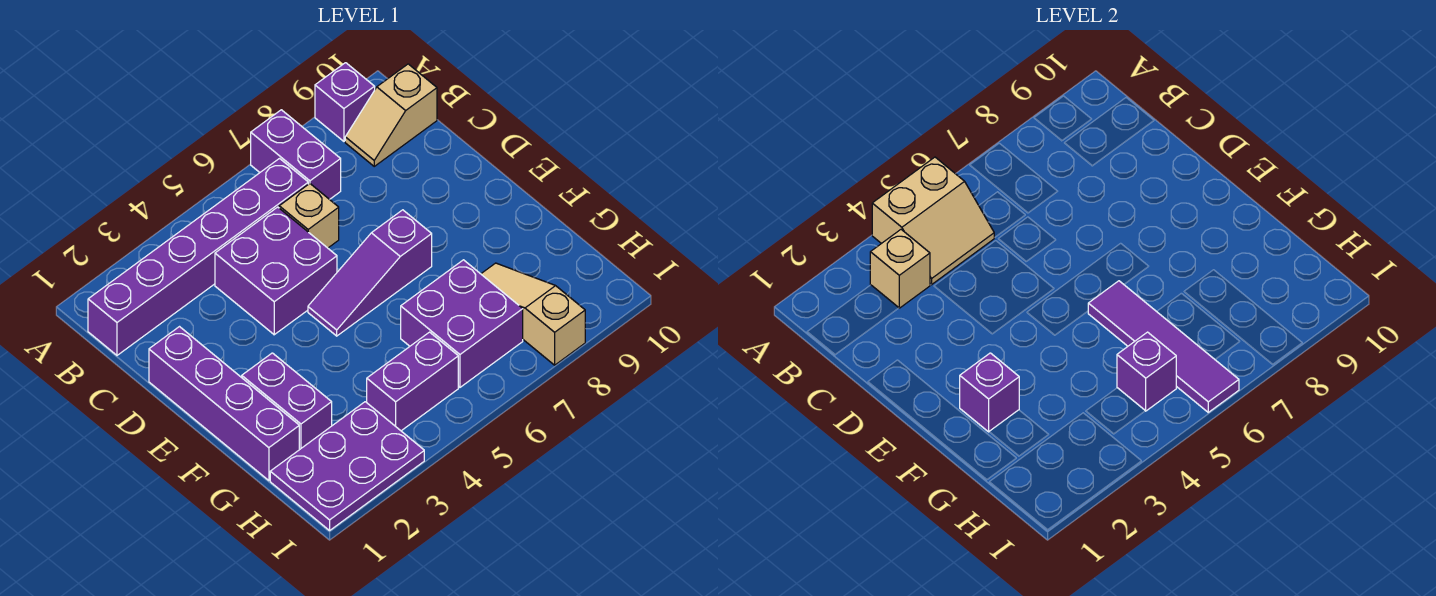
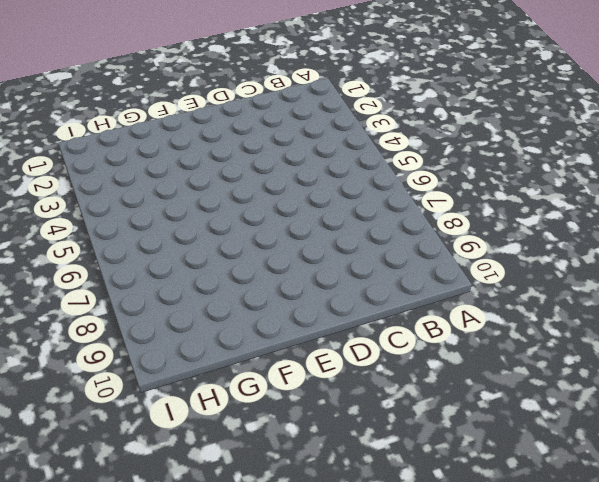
none -> purple 1x2 brick [251,110,341,199]
none -> purple 1x1 brick [315,63,375,141]
none -> purple 1x6 brick [88,159,308,355]

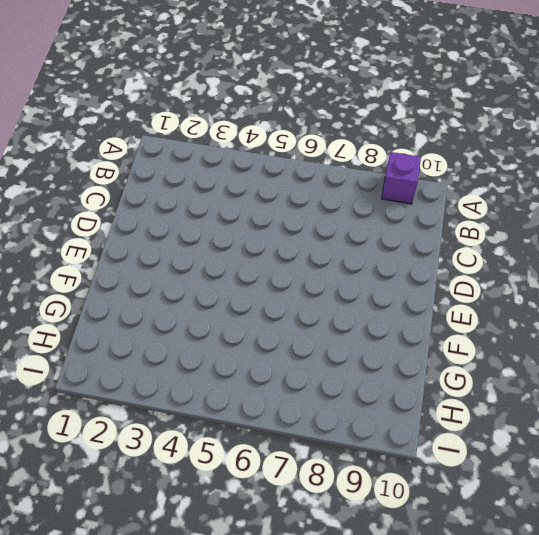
none -> purple 1x2 brick [251,110,341,199]
none -> purple 1x6 brick [88,159,308,355]
none -> tan 1x2 slope [345,64,437,166]

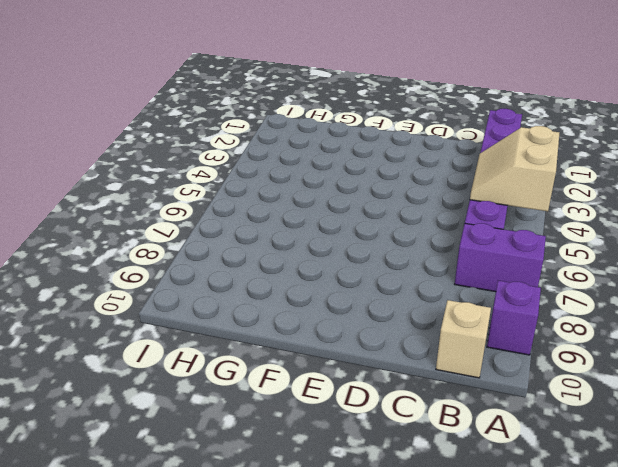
none -> purple 2x2 brick [215,207,337,335]
none -> tan 1x1 brick [279,184,339,248]
none -> purple 1x4 brick [149,327,299,481]

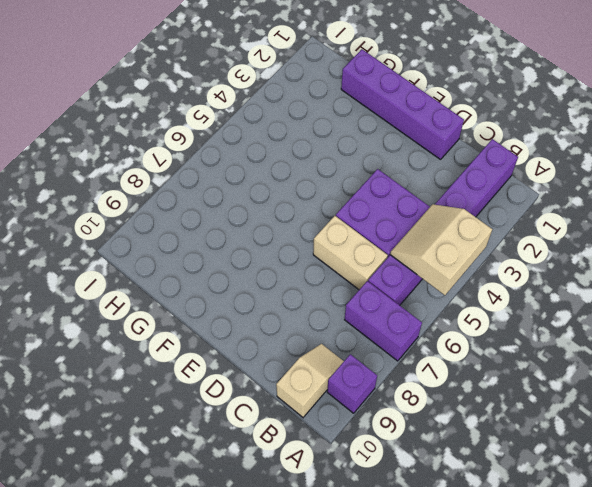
tan 1x2 brick [313,216,388,290] -> tan 1x1 brick [279,184,339,248]
none -> purple 1x3 slope [308,210,432,336]
none -> purple 1x2 brick [242,353,332,450]
none -> purple 2x2 brick [401,260,523,387]

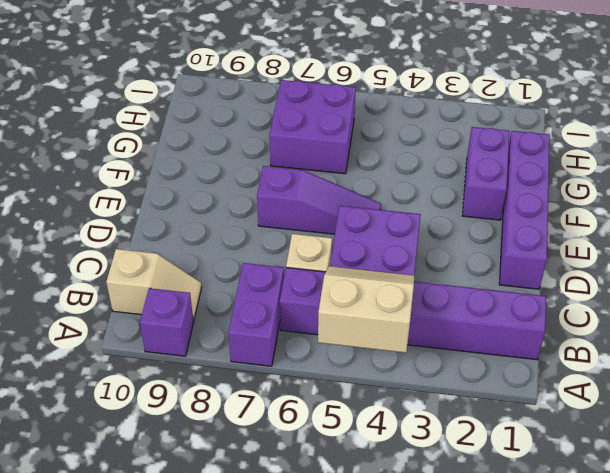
none -> tan 1x3 slope [481,263,585,365]
none -> purple 2x3 plate [270,402,424,530]
none -> purple 1x2 brick [367,332,458,431]

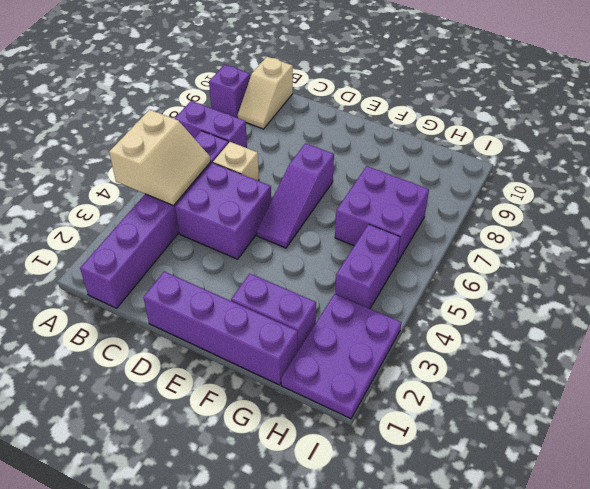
none -> tan 1x3 slope [481,263,585,365]
none -> tan 1x1 brick [870,230,930,308]
none -> purple 1x1 brick [960,353,1019,432]

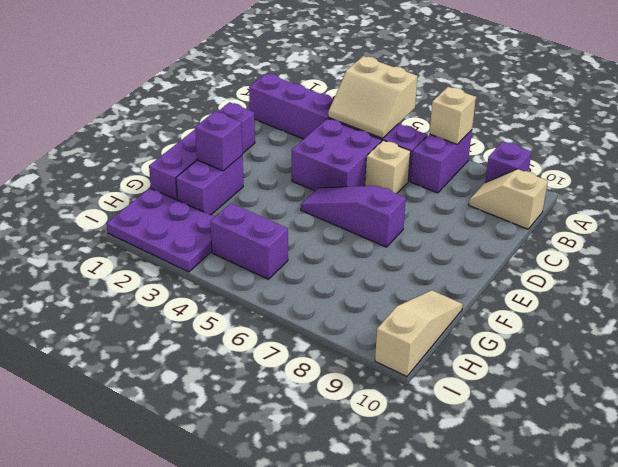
tan 1x1 brick [429,87,476,144] -> tan 1x1 brick moved to [870,230,930,308]
tan 1x3 slope [375,290,463,376] -> tan 1x3 slope moved to [481,263,585,365]
none -> purple 2x2 brick [401,260,523,387]
none -> purple 1x4 tile [1088,281,1239,412]
none -> purple 1x1 brick [1117,332,1176,411]

